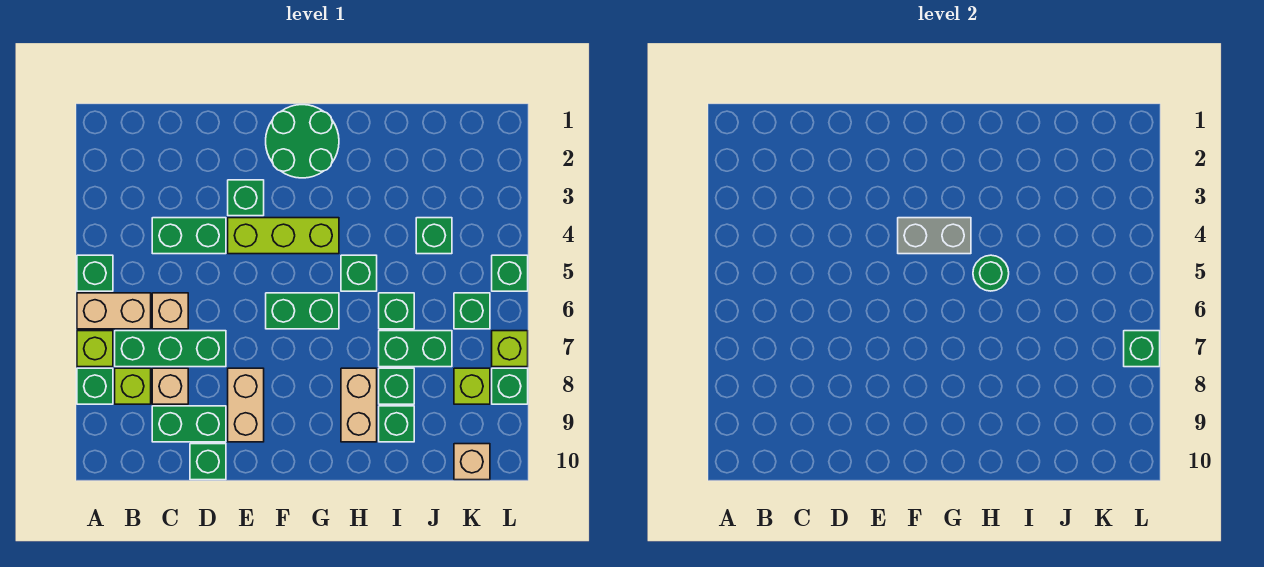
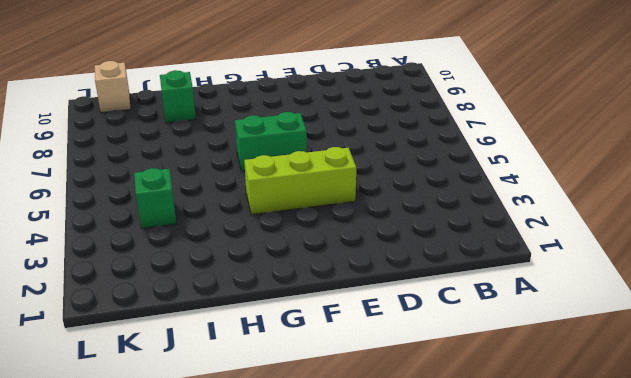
none -> green 1x1 brick [77,255,113,291]
none -> tan 1x2 brick [77,293,151,329]
none -> lime 1x1 brick [77,331,113,367]
none -> green 1x1 brick [77,368,113,404]

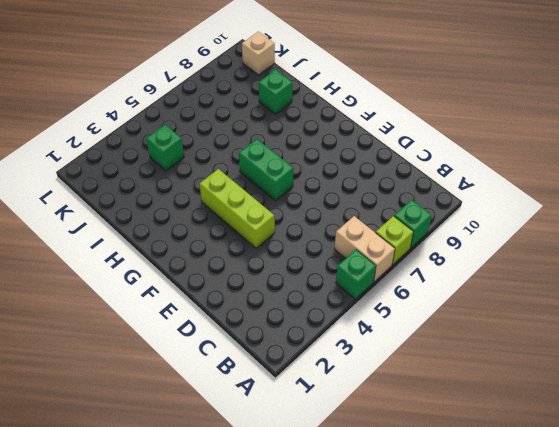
none -> green 1x3 brick [115,331,226,367]
none -> lime 1x1 brick [115,368,151,404]
none -> green 1x2 brick [152,218,226,254]
none -> tan 1x1 brick [152,293,188,329]

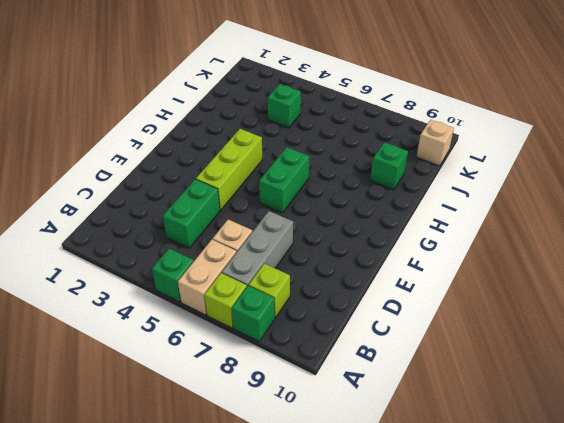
grey 1x3 brick [222,211,293,286] -> green 1x3 brick [115,331,226,367]
none -> tan 1x1 brick [152,368,188,404]
none -> green 1x2 brick [152,406,226,442]
none -> green 1x1 brick [190,444,226,480]
none -> green 1x1 brick [228,180,264,216]

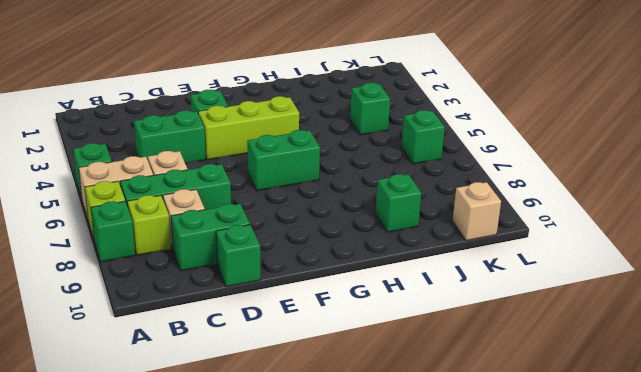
none -> tan 1x2 brick [228,368,264,442]
none -> green 2x2 round brick [266,105,339,178]
none -> green 1x1 brick [341,255,377,291]
none -> tan 1x2 brick [341,368,377,442]

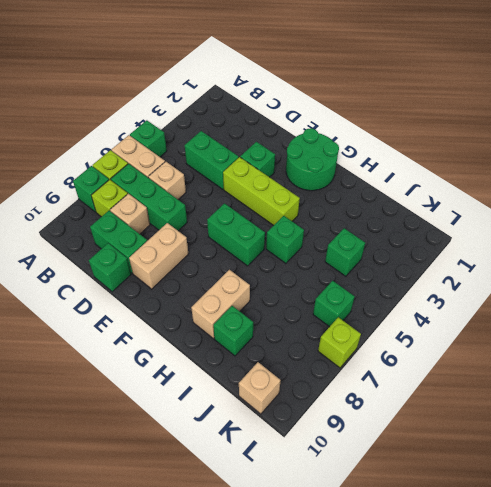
none -> green 1x1 brick [379,293,414,329]
none -> green 1x2 brick [379,331,452,367]
none -> green 1x1 brick [379,368,414,404]
none -> lime 1x1 brick [454,368,490,404]

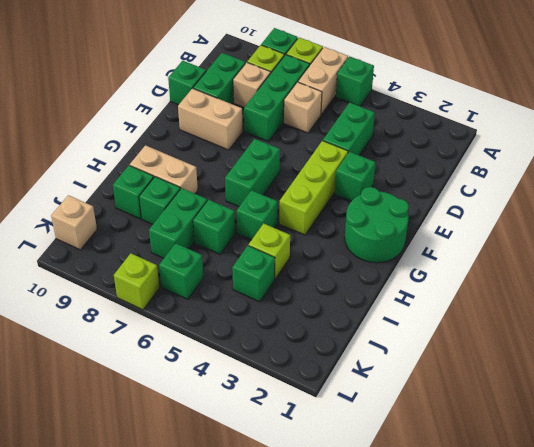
lime 1x1 brick [249,223,290,279] -> lime 1x1 brick moved to [454,368,490,404]
none -> green 1x1 brick [492,255,528,291]
none -> green 1x1 brick [492,368,528,404]
none -> grey 1x2 brick [898,218,971,254]
none -> green 1x1 round brick [973,255,1009,291]

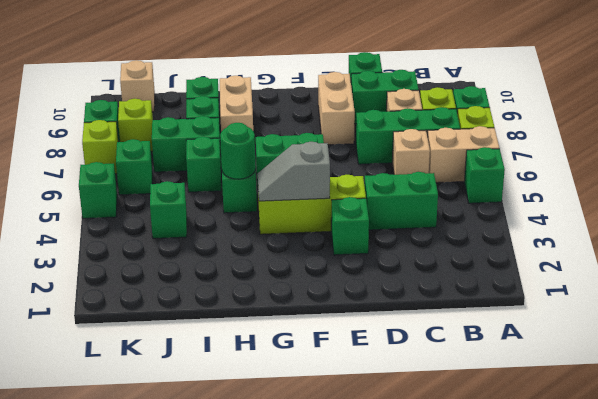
grey 1x2 slope [258,142,330,201] -> grey 1x2 brick [898,218,971,254]
none -> green 2x2 round brick [266,105,339,178]
none -> green 1x1 brick [1124,331,1160,367]

